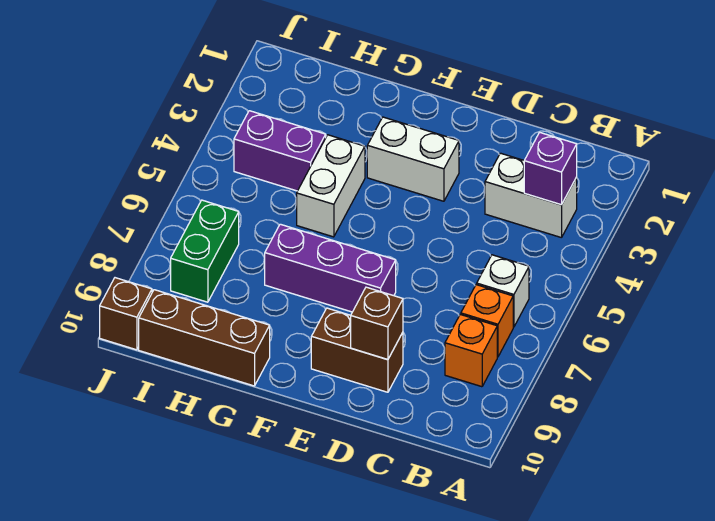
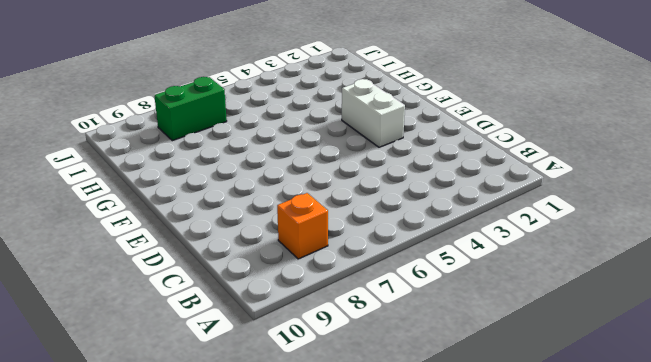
none -> white 1x2 brick [485,153,577,238]
none -> white 1x1 brick [477,255,529,327]
none -> orange 1x1 brick [461,285,513,357]

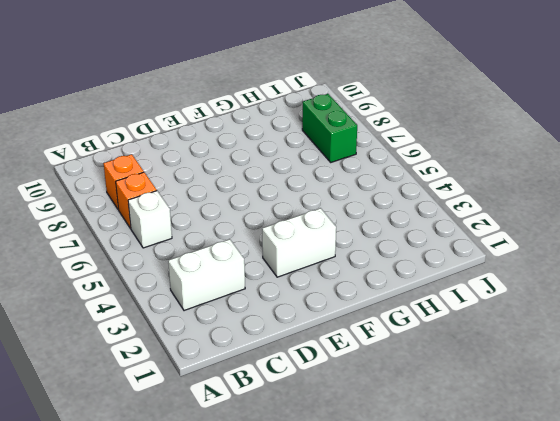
none -> brown 1x2 brick [311,308,403,392]
none -> purple 1x3 brick [265,224,396,312]
none -> white 1x2 brick [297,135,365,237]

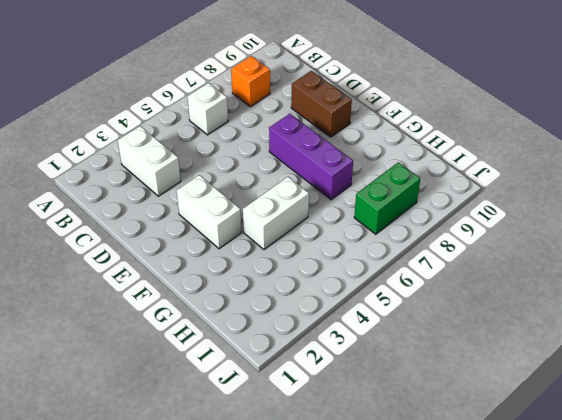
none -> orange 1x1 brick [461,285,513,357]
none -> brown 1x3 brick [139,290,270,386]
none -> purple 1x2 brick [234,111,326,191]

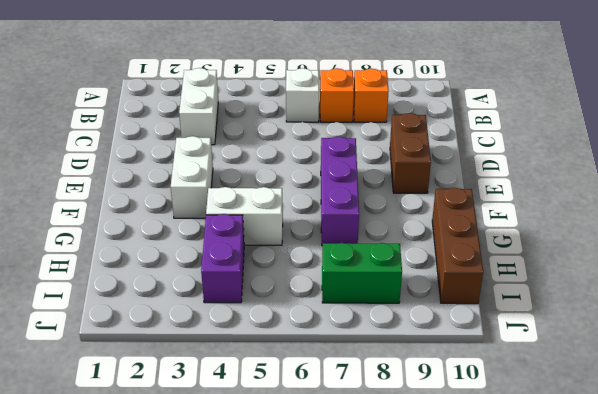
none -> brown 1x1 brick [100,278,152,350]
none -> purple 1x1 brick [524,132,577,205]
none -> brown 1x1 brick [351,287,403,360]

